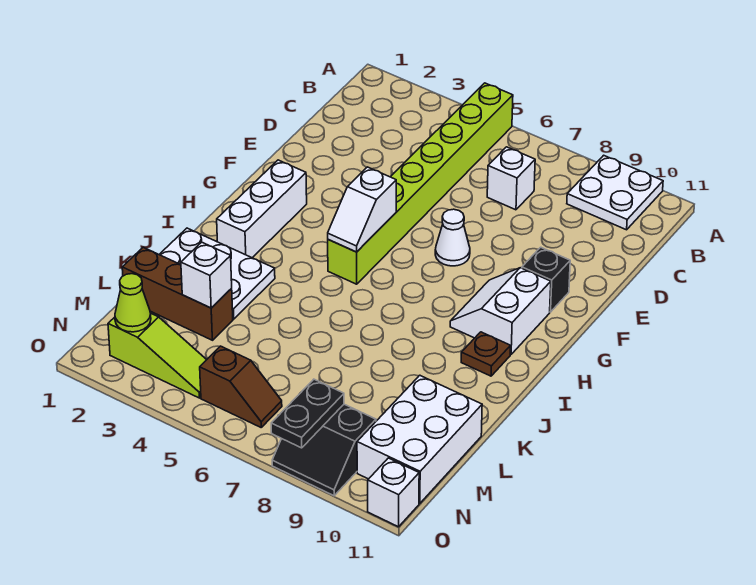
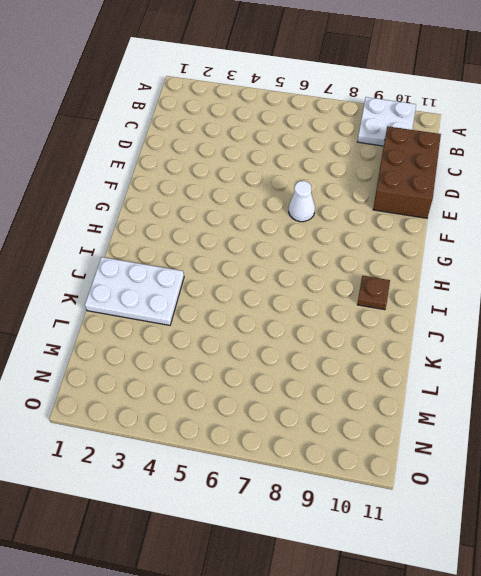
brown 2x3 brick [373,126,441,218] -> none
none -> lime 1x8 brick [328,83,513,284]
none -> white 1x1 brick [487,147,535,210]
none -> black 1x1 brick [522,247,570,312]

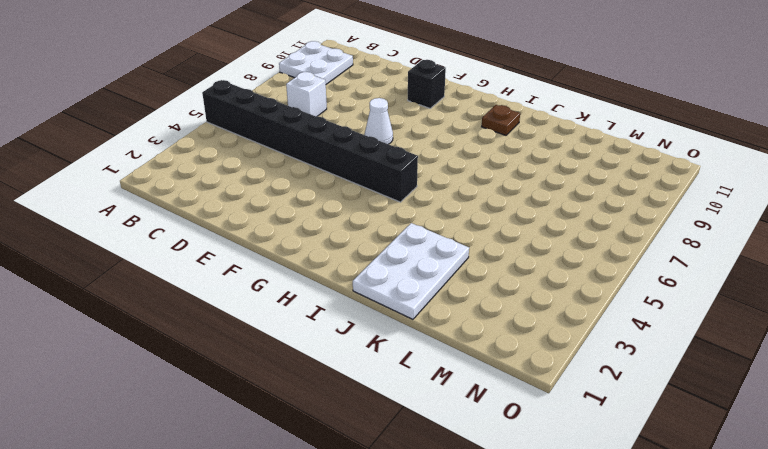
black 1x8 brick [202,80,418,202] -> lime 1x8 brick [328,83,513,284]
none -> white 1x3 brick [217,160,307,258]
none -> white 2x2 slope [450,268,551,354]
none -> brown 1x3 brick [122,247,233,340]

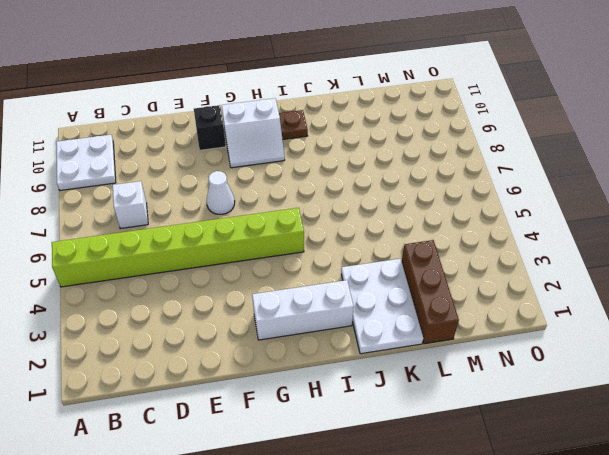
none -> white 2x3 brick [357,375,482,503]
none -> lime 1x3 slope [108,314,207,398]
none -> brown 1x2 slope [200,346,282,427]

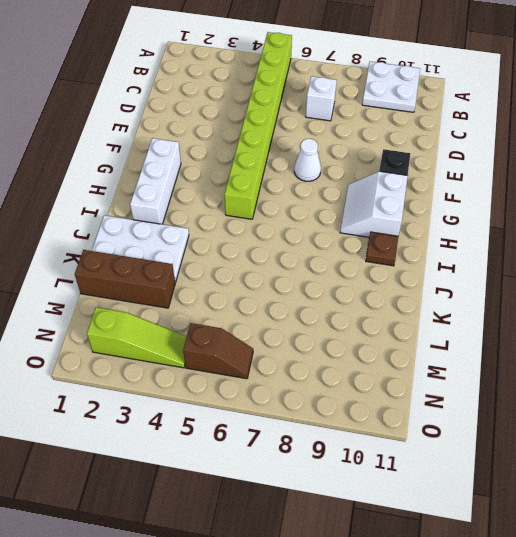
none -> white 2x3 brick [357,375,482,503]
none -> black 2x2 slope [272,404,376,496]
none -> white 1x1 brick [368,458,419,527]

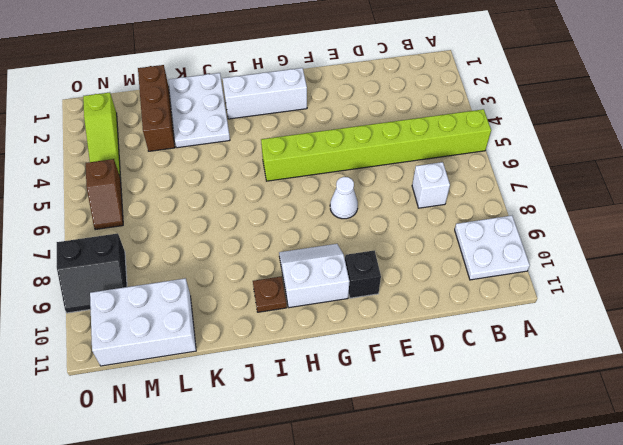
black 2x2 slope [57,233,127,313] -> black 2x2 slope turned to [272,404,376,496]
none -> white 1x1 brick [368,458,419,527]
none -> white 1x2 slope [328,167,396,252]
none -> white 1x1 brick [181,242,232,308]

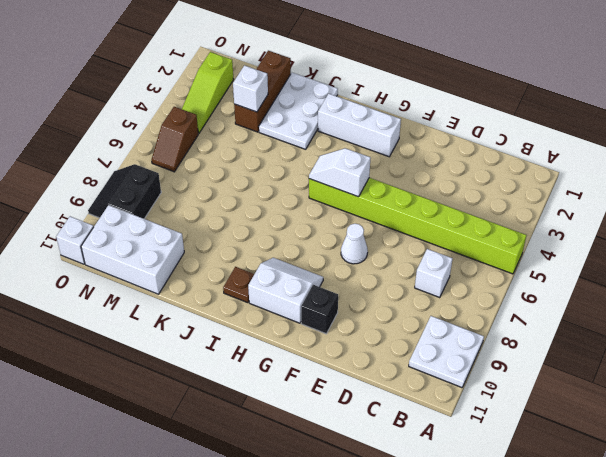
none -> lime 1x1 cone [115,274,151,332]
none -> black 1x2 plate [271,379,344,448]

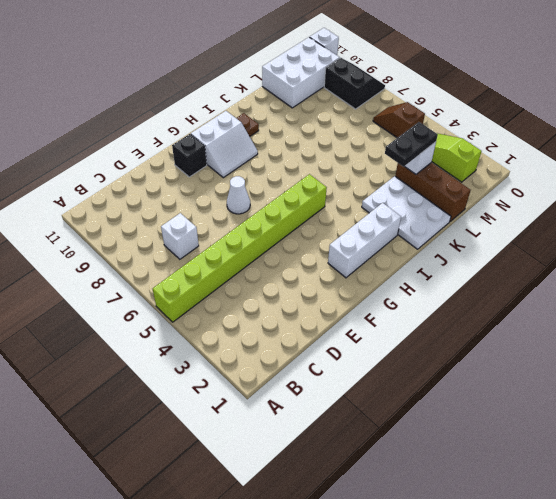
black 1x2 plate [385,122,438,167] -> black 1x2 plate moved to [271,379,344,448]
none -> white 2x2 plate [567,155,663,230]
none -> white 1x2 slope [328,167,396,252]
none -> lime 1x1 cone [115,274,151,332]

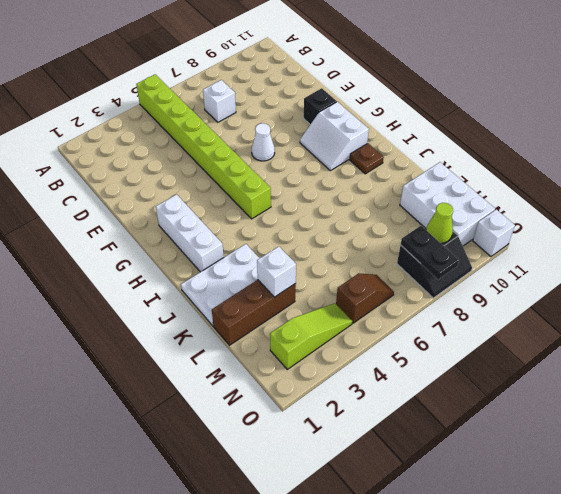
lime 1x1 cone [426,203,453,243] -> lime 1x1 cone moved to [115,274,151,332]
none -> white 2x2 plate [567,155,663,230]
none -> white 1x2 slope [328,167,396,252]

